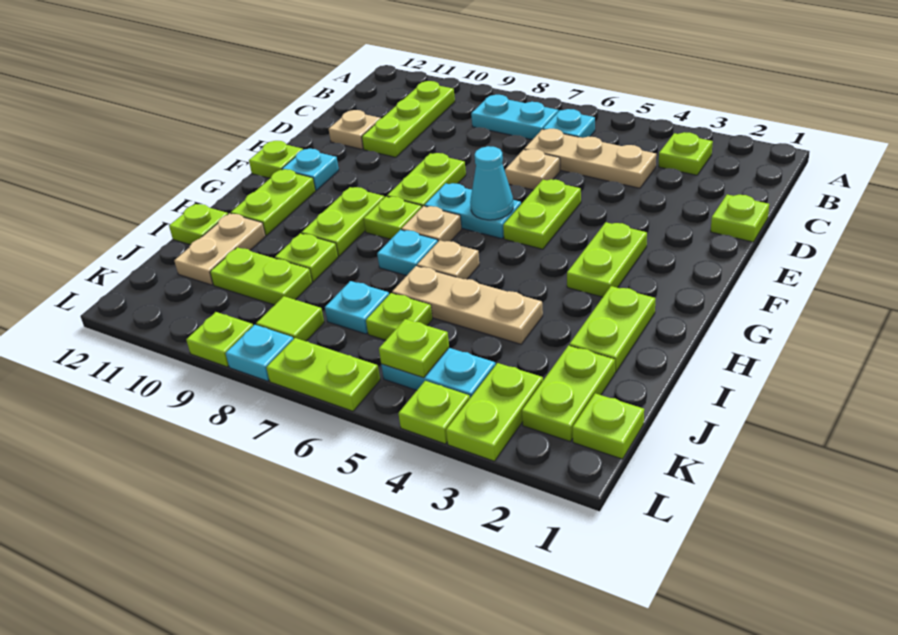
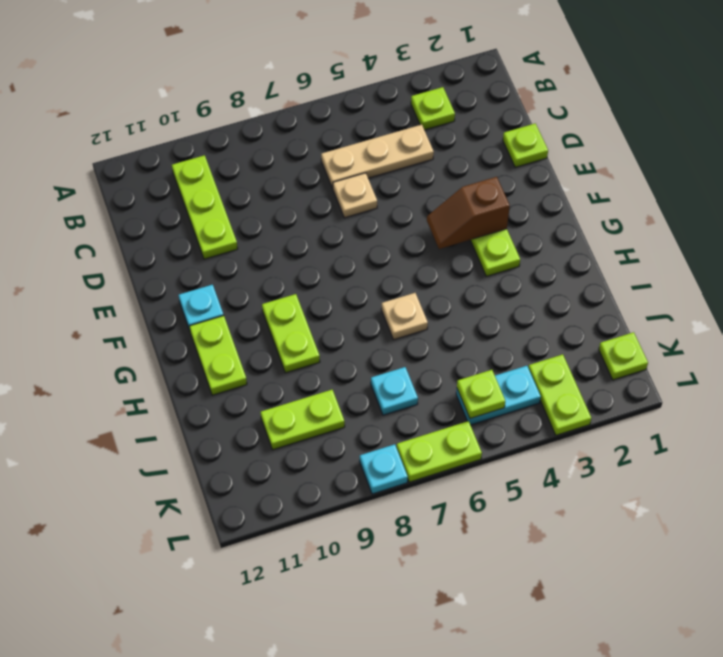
brown 1x2 slope [427,177,510,249] -> none
none -> cyan 1x1 plate [543,109,595,138]
none -> cyan 1x2 plate [471,95,558,140]
none -> tan 1x1 plate [329,110,381,149]
none -> lime 1x2 plate [503,179,581,249]

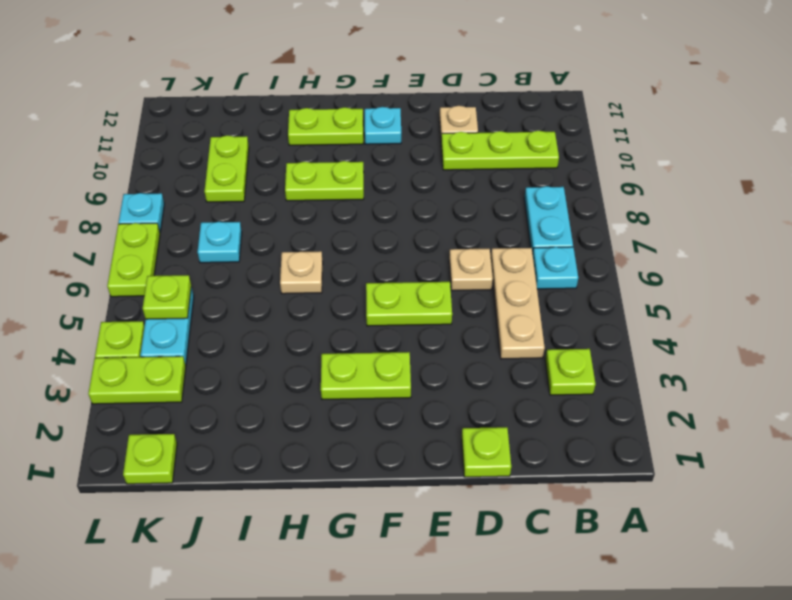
none -> lime 1x2 plate [387,153,466,207]
none -> cyan 1x2 plate [425,183,521,239]
none -> lime 1x1 plate [249,141,303,178]
none -> tan 1x1 plate [402,206,462,242]

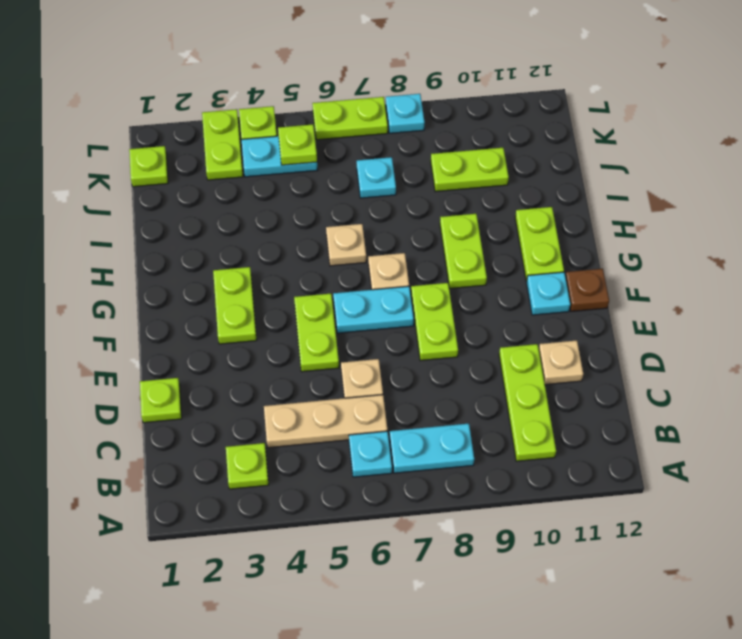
brown 1x1 plate [565,269,609,311] -> lime 1x1 plate [249,141,303,178]
none -> lime 1x1 plate [364,197,422,239]
none -> lime 1x2 plate [569,286,655,373]
none -> cyan 1x1 plate [377,230,438,276]
none -> tan 1x3 plate [392,266,543,344]

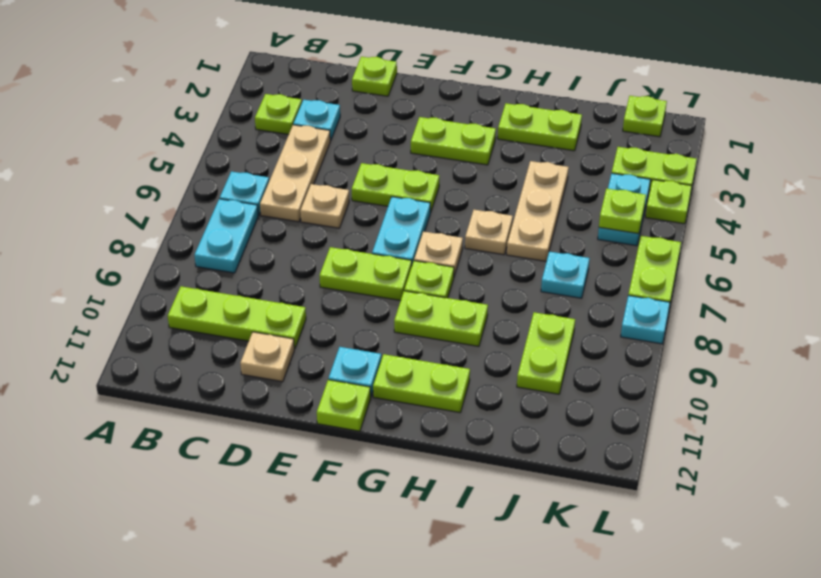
cyan 1x1 plate [293,100,340,141] -> cyan 1x1 plate moved to [377,230,438,276]
none -> lime 1x1 plate [275,233,338,282]
none -> tan 1x2 plate [174,213,265,285]
none -> lime 1x1 plate [169,204,228,245]
none -> lime 1x2 plate [522,346,615,441]

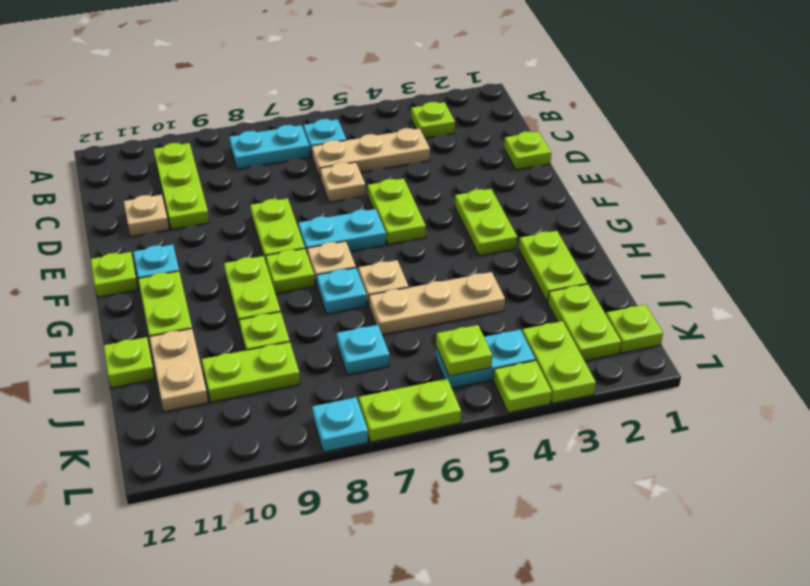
none -> lime 1x1 plate [366,293,433,340]
none -> lime 1x1 tile [256,296,324,341]
none -> lime 1x1 plate [186,312,253,367]
none -> cyan 1x1 cone [470,146,513,220]

